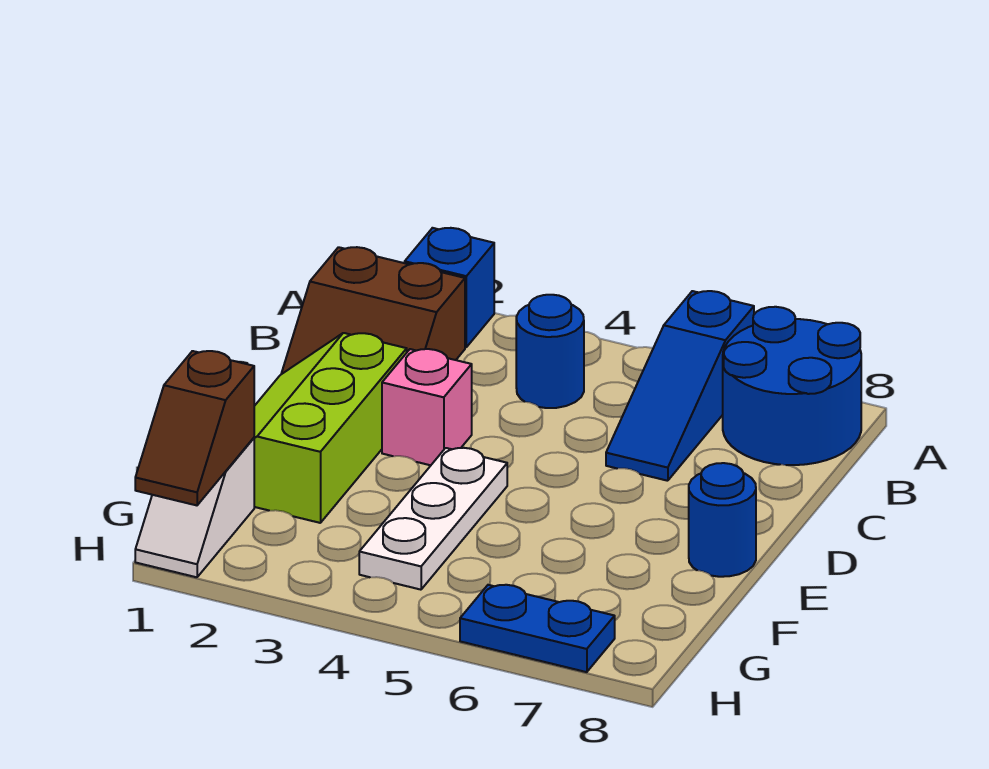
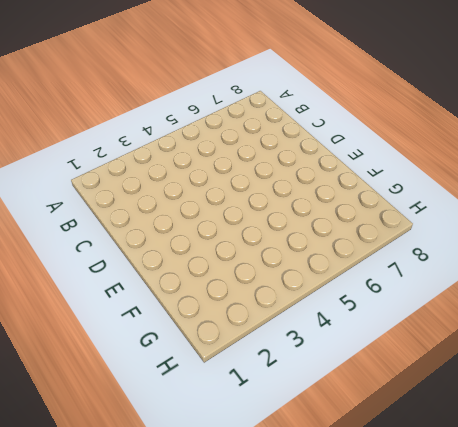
none -> blue 1x1 brick [405,228,494,347]
none -> blue 1x3 slope [606,291,754,481]
none -> blue 2x2 round brick [723,307,861,465]

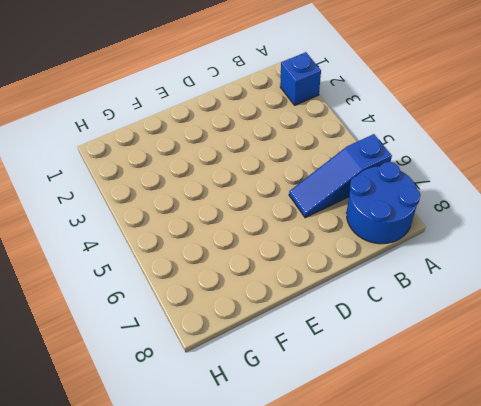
none -> brown 2x2 slope [282,247,465,374]
none -> blue 1x1 round brick [516,295,584,408]
none -> lime 2x3 slope [254,333,407,523]

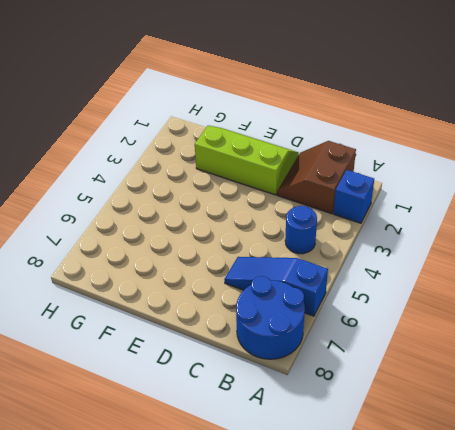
none -> pink 1x1 brick [382,349,472,465]
none -> white 1x3 plate [359,448,507,590]
none -> blue 1x1 round brick [689,463,756,577]

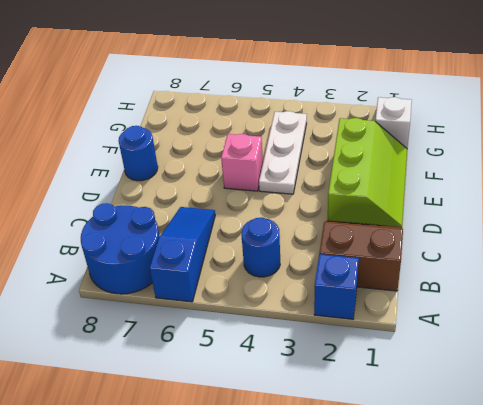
pink 1x1 brick [221,134,263,191] -> pink 1x1 brick moved to [382,349,472,465]
none -> blue 1x2 plate [460,585,615,672]
none -> brown 1x2 slope [135,351,254,505]

